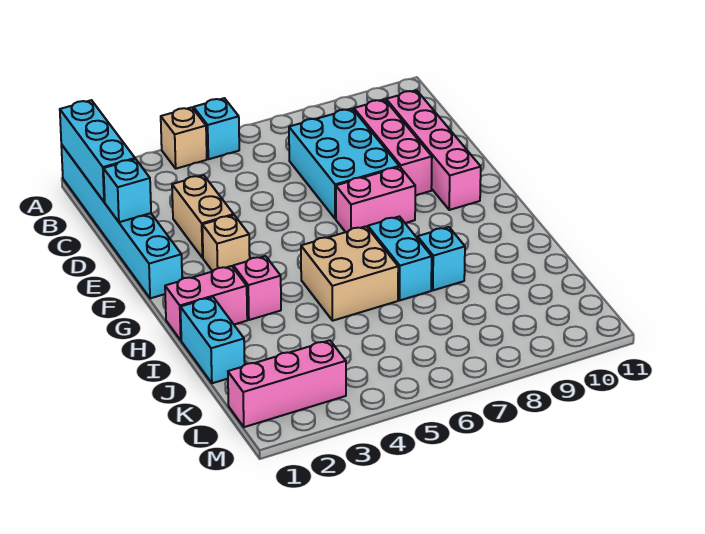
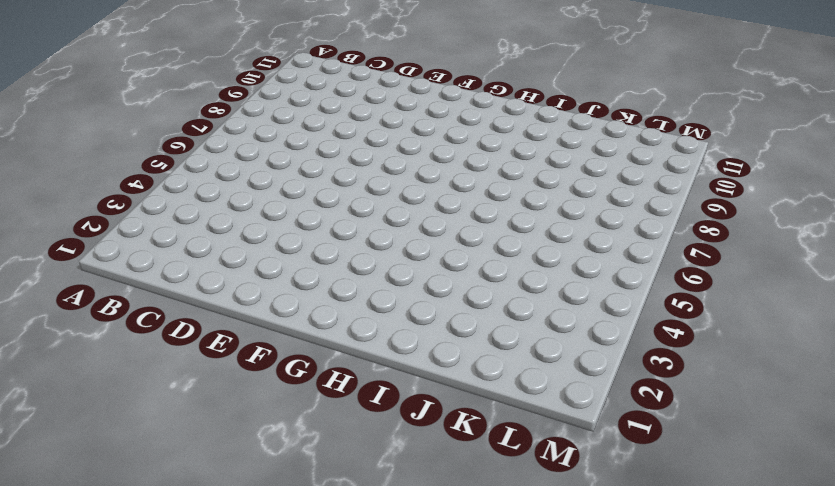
none -> cyan 1x6 brick [61,144,182,298]
none -> tan 1x1 brick [161,107,207,169]
none -> cyan 1x1 brick [193,98,239,159]

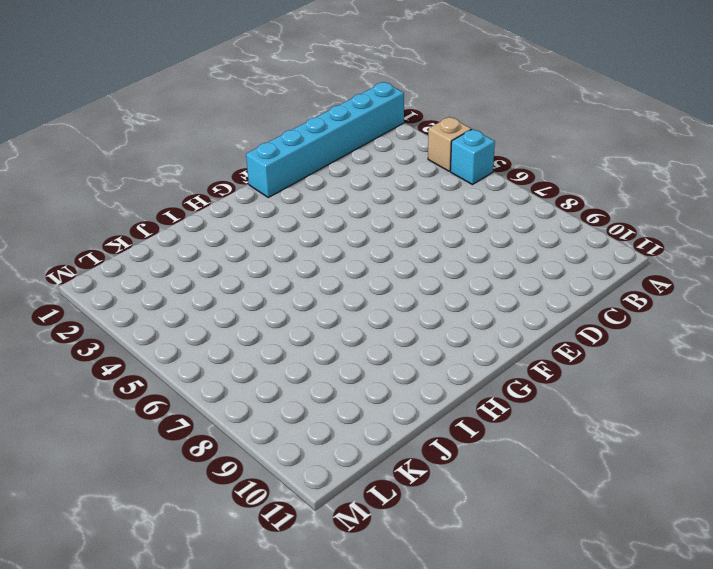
none -> cyan 2x3 brick [289,109,399,219]
none -> pink 1x3 brick [354,99,432,195]
none -> pink 1x4 brick [386,90,481,210]

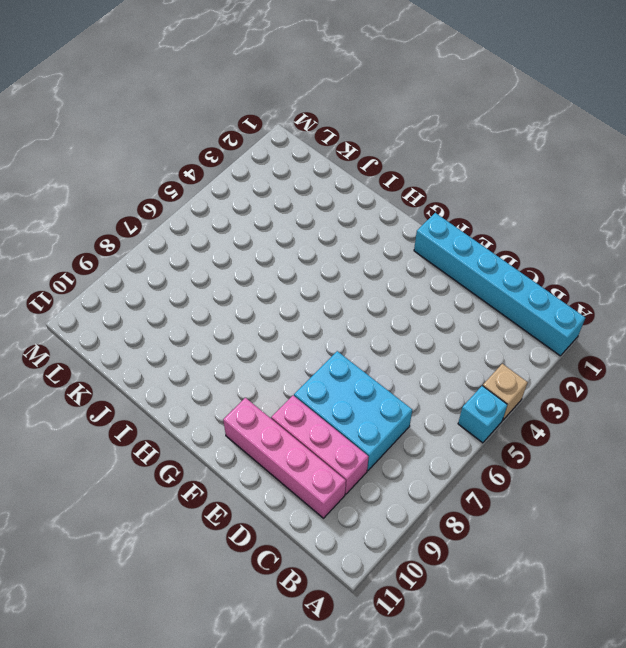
none -> tan 1x2 brick [172,175,234,258]
none -> tan 1x1 brick [202,215,250,271]
none -> pink 1x2 brick [336,167,415,232]

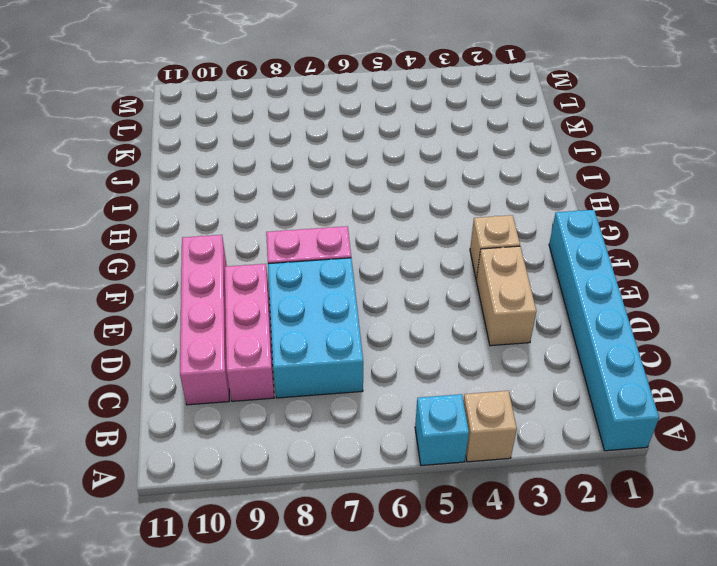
none -> pink 1x2 brick [165,266,247,340]
none -> pink 1x1 brick [233,256,281,320]
none -> tan 2x2 brick [301,226,398,321]

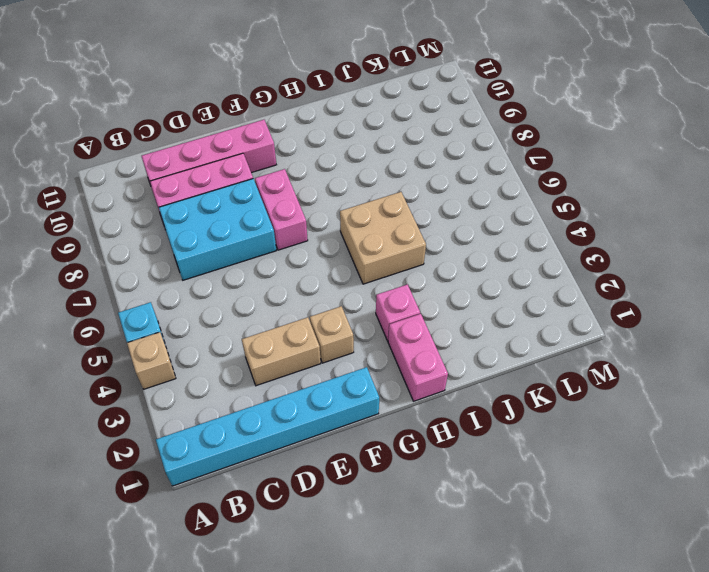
none -> cyan 1x2 brick [368,216,432,300]
none -> cyan 1x2 brick [181,297,245,383]
none -> cyan 1x1 brick [417,227,465,290]

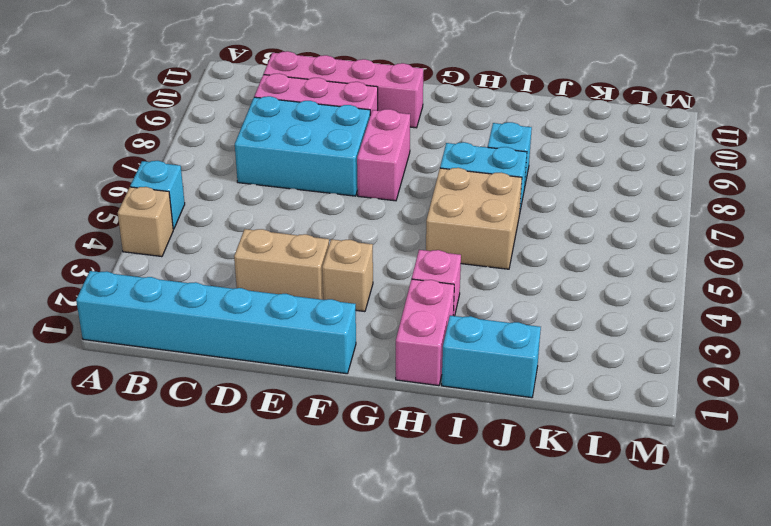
none -> pink 1x3 brick [228,340,346,427]
none -> cyan 1x3 brick [60,100,135,202]
none -> cyan 1x1 brick [104,159,151,222]

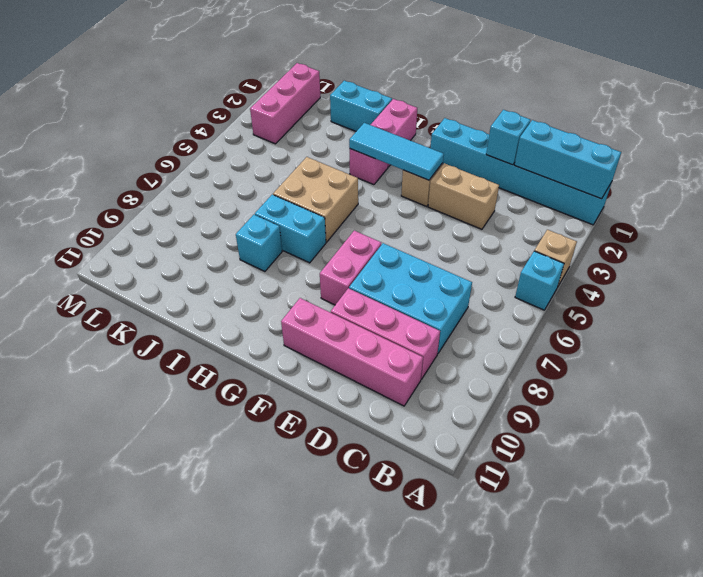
cyan 1x3 tile [349,123,444,180] -> none

